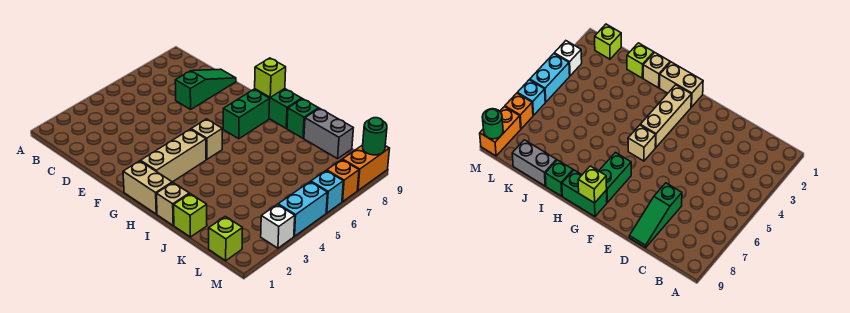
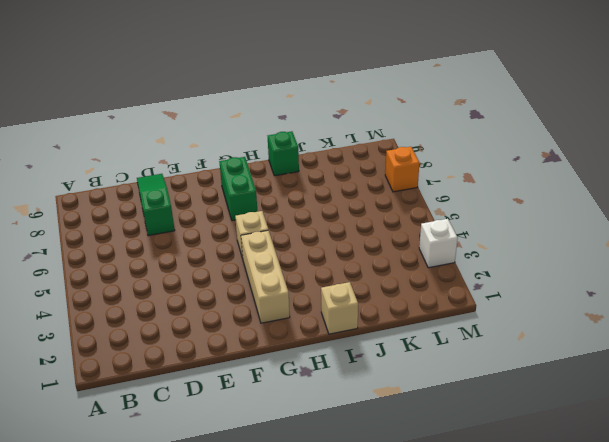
none -> tan 1x2 brick [123,161,172,214]
none -> green 1x2 brick [255,89,302,128]
none -> lime 1x1 brick [174,194,207,237]

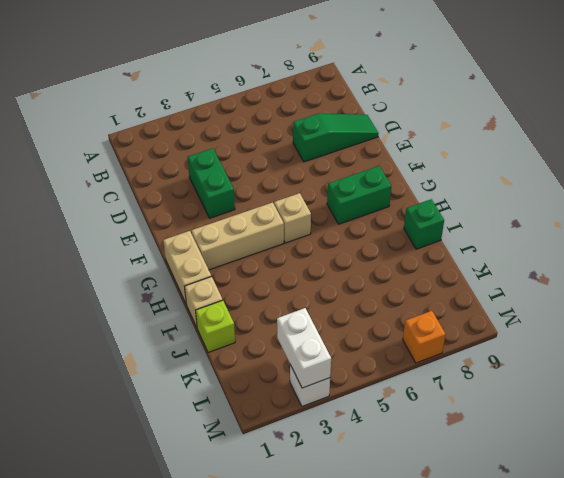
green 1x2 brick [188,148,235,218] -> green 1x2 brick moved to [255,89,302,128]
white 1x2 brick [277,308,331,388] -> none
none -> grey 1x2 brick [304,108,353,159]
none -> lime 1x1 brick [209,216,242,261]
none -> cyan 1x2 brick [278,182,328,236]

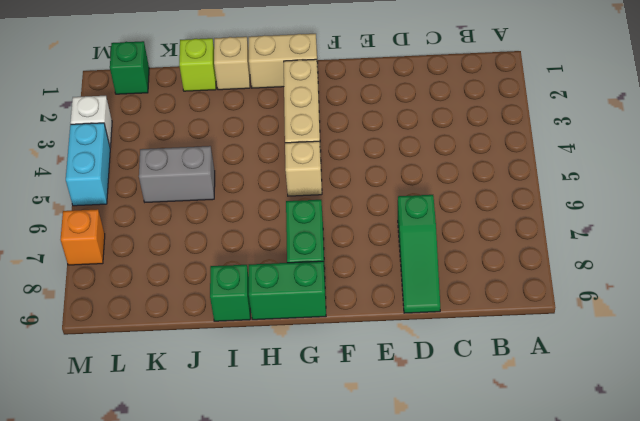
grey 1x2 brick [139,146,215,202] -> grey 1x2 brick moved to [304,108,353,159]
green 1x1 brick [110,41,149,94] -> lime 1x1 brick [209,216,242,261]
none -> cyan 1x1 brick [311,171,343,213]
none -> orange 1x2 brick [342,145,390,190]
none -> lime 1x1 brick [255,58,286,97]

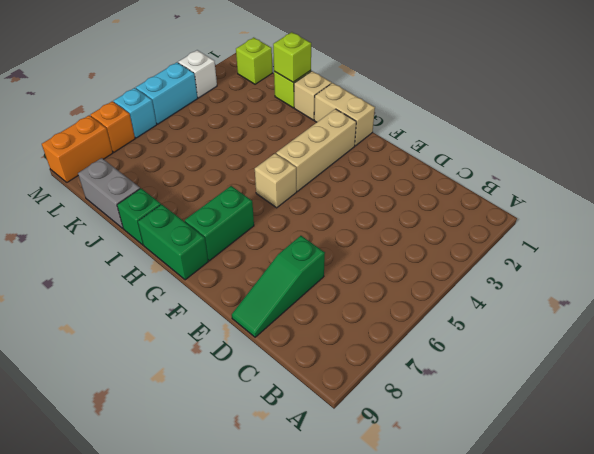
lime 1x1 brick [273,32,311,82] -> lime 1x1 brick moved to [255,58,286,97]
none -> green 1x1 round brick [363,118,387,155]

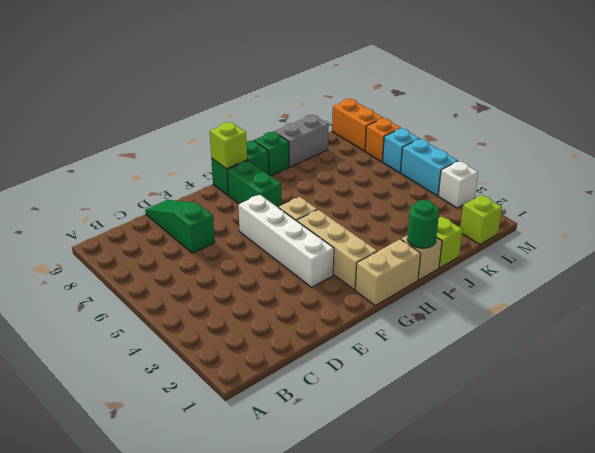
white 1x4 brick [238,195,334,287] -> none
green 1x1 round brick [407,200,439,248] -> green 1x1 round brick moved to [363,118,387,155]

